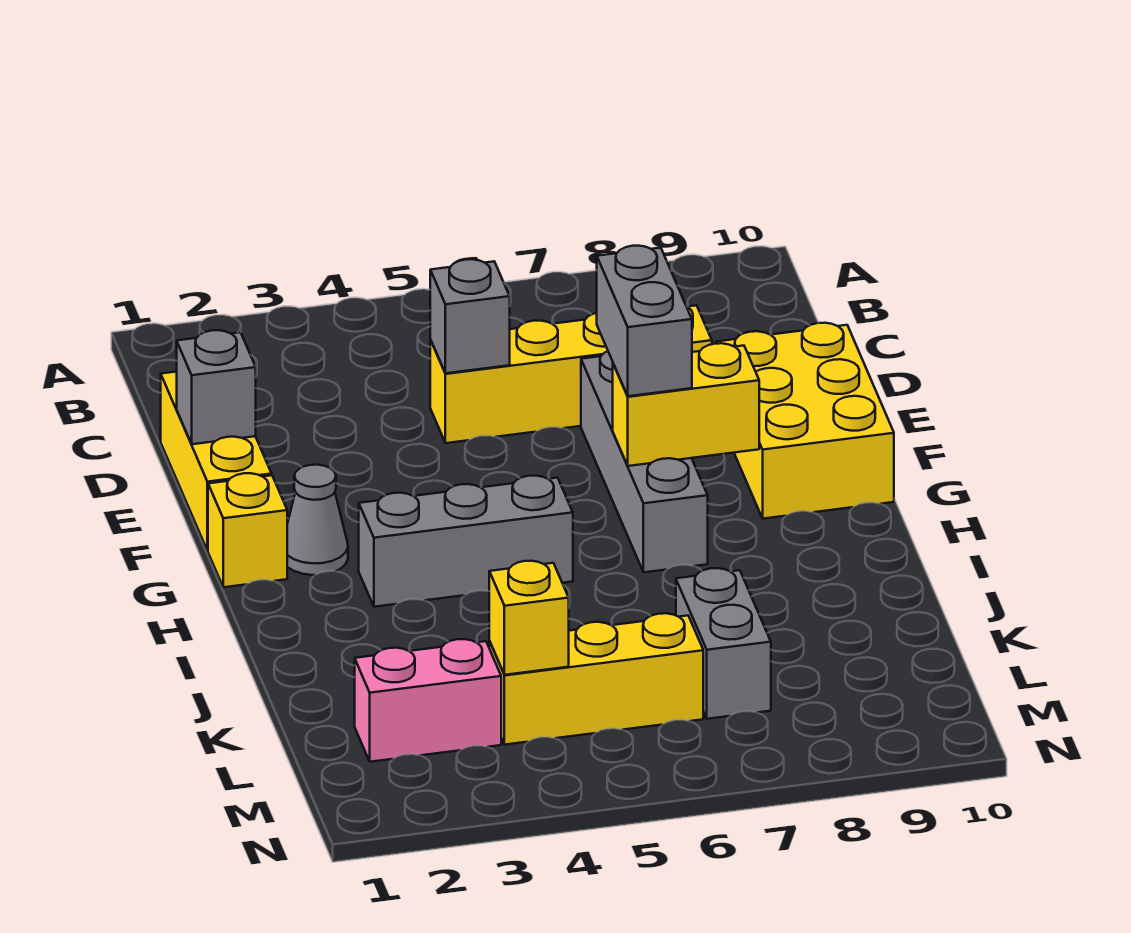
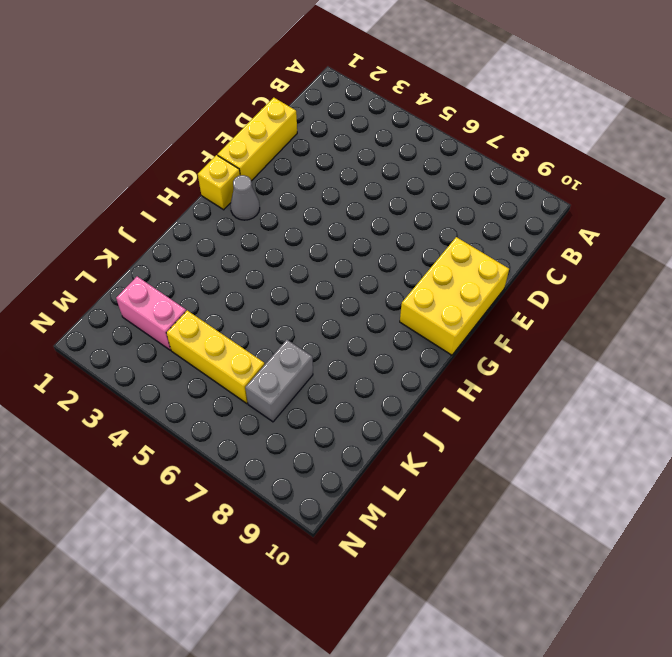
none -> yellow 1x4 brick [430,305,712,443]
none -> grey 1x4 brick [581,351,708,572]
none -> grey 1x3 brick [359,476,573,607]

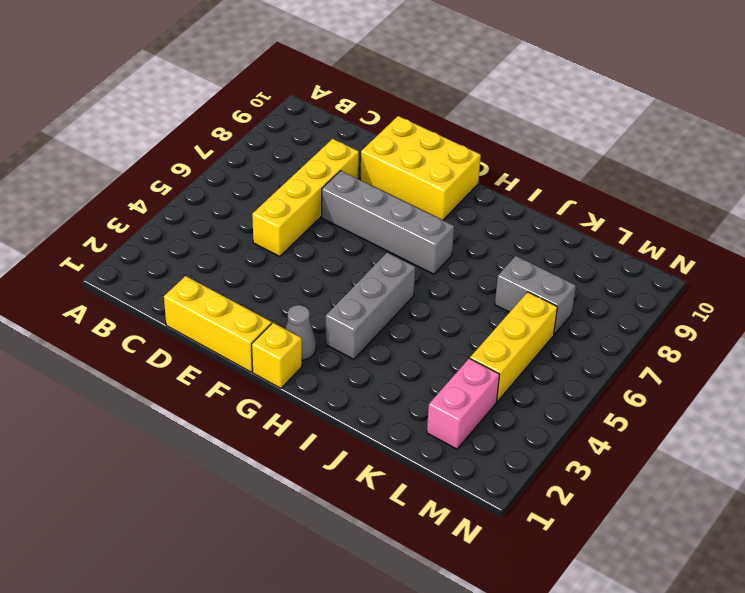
none -> grey 1x1 brick [430,259,510,373]
none -> grey 1x1 brick [177,330,256,444]
none -> yellow 1x2 brick [613,343,759,466]

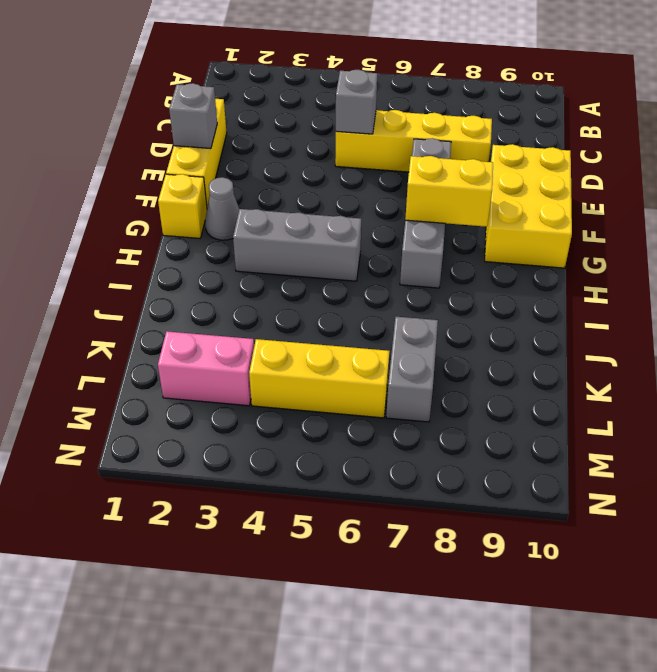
none -> yellow 1x1 brick [489,561,569,675]
none -> grey 1x2 brick [597,246,692,396]

